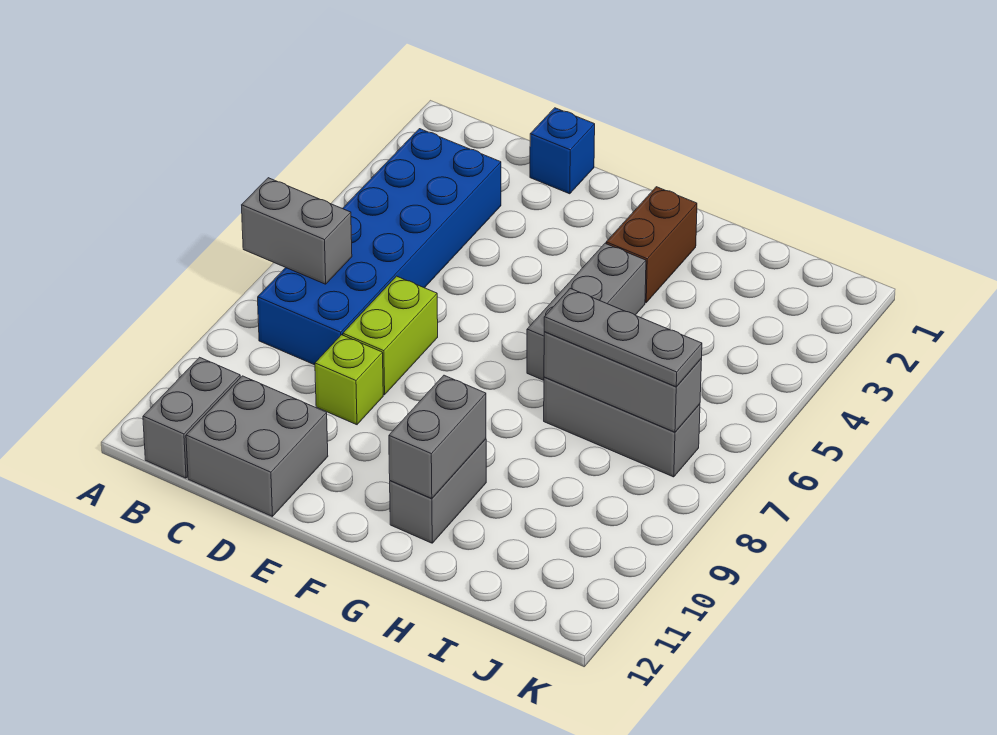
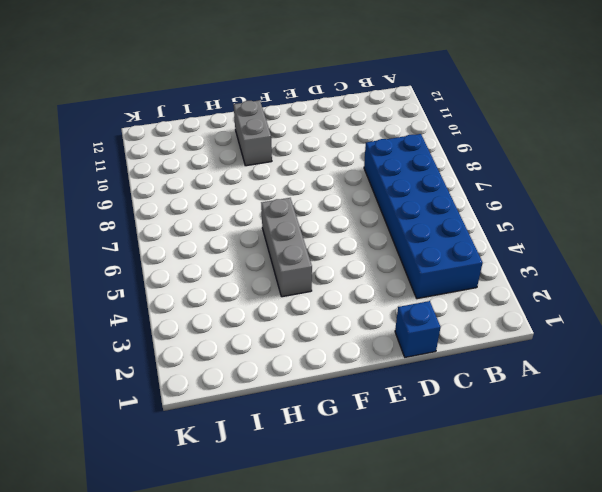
none -> grey 1x2 brick [143,357,240,478]
none -> grey 2x2 brick [186,376,328,517]
none -> lime 1x2 brick [343,276,438,395]

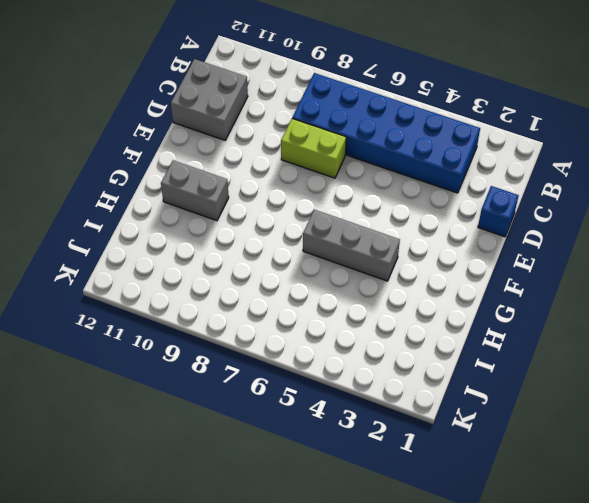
none -> grey 1x2 brick [143,357,240,478]
none -> lime 1x1 brick [315,335,383,425]
none -> brown 1x2 brick [606,187,697,303]

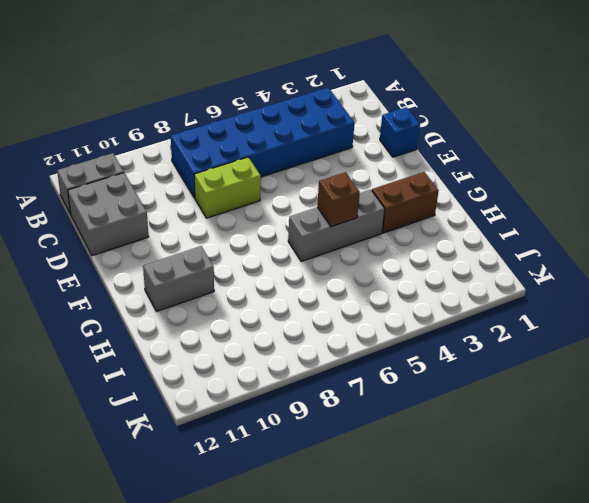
brown 1x1 brick [317,172,360,227] -> none
none -> lime 1x1 brick [315,335,383,425]
none -> grey 1x3 brick [544,377,700,477]
none -> grey 1x2 brick [242,178,352,284]

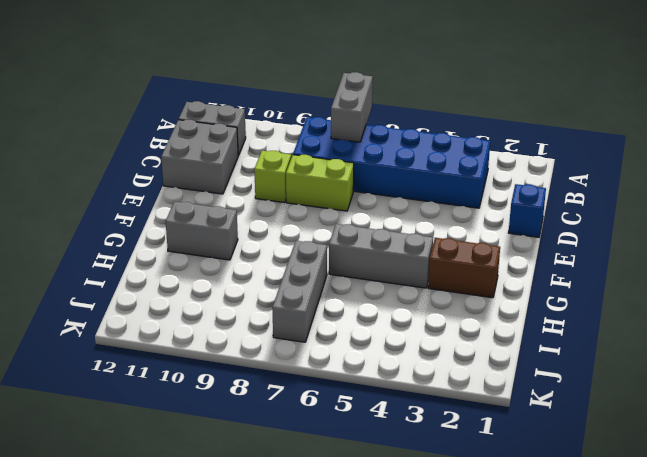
none -> grey 1x2 brick [389,375,486,499]
none -> grey 1x3 brick [544,332,702,432]
none -> grey 1x3 plate [544,288,702,387]

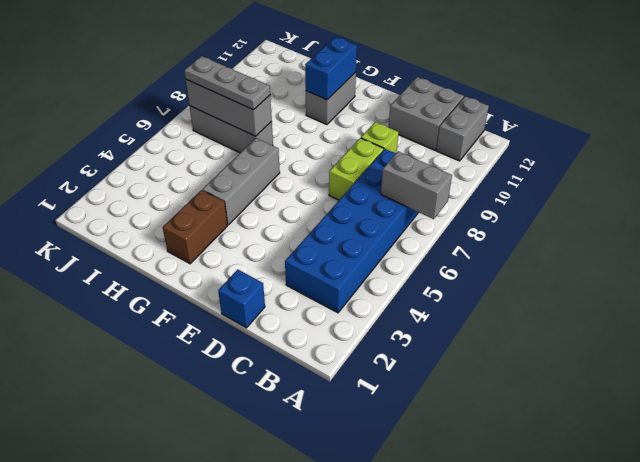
blue 1x2 brick [305,37,357,100] -> grey 1x2 brick [389,375,486,499]

